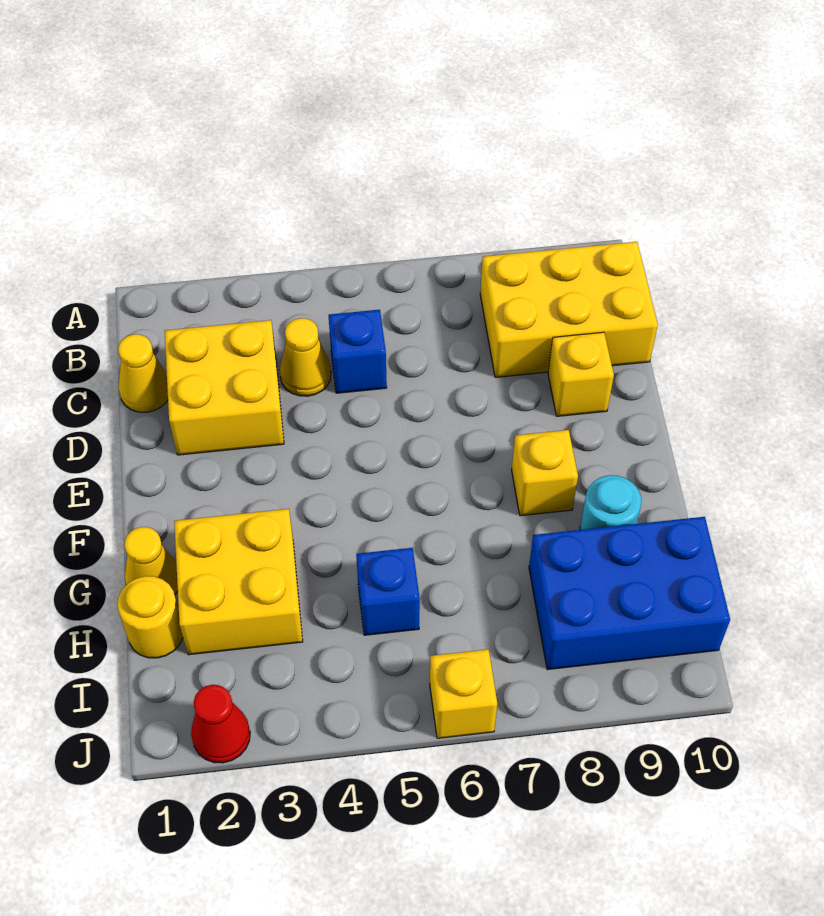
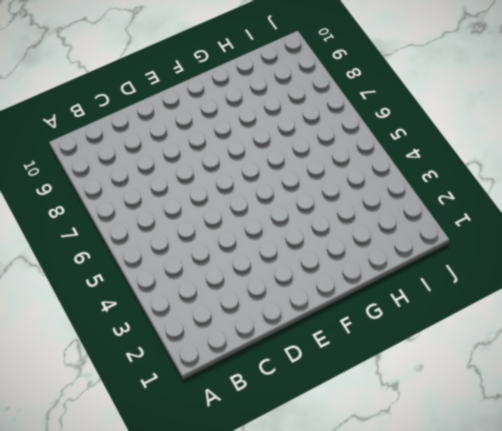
none -> yellow 2x3 brick [480,242,658,377]
none -> yellow 1x1 cone [118,334,168,412]
none -> yellow 2x2 brick [165,320,284,455]

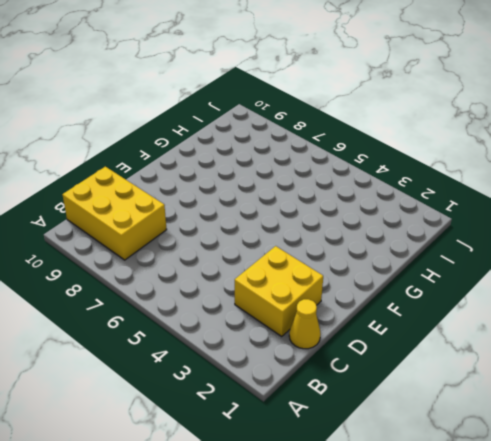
none -> yellow 1x1 cone [280,318,331,396]
none -> blue 1x1 brick [328,310,387,393]
none -> yellow 1x1 brick [548,332,614,416]

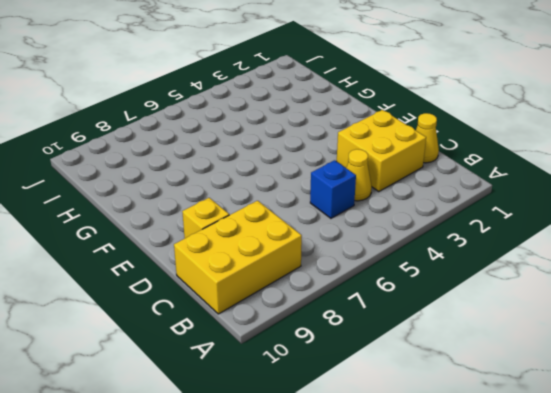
none -> yellow 1x1 brick [512,430,578,516]
none -> yellow 1x1 cone [125,527,178,595]
none -> yellow 2x2 brick [174,509,303,655]

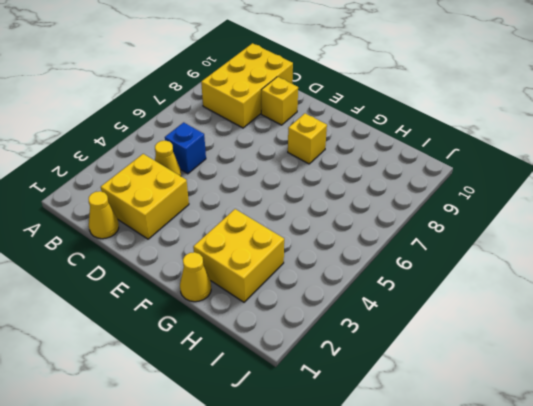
none -> cyan 1x1 round brick [580,475,641,530]
none -> yellow 1x1 round brick [117,576,183,658]
none -> blue 1x1 brick [356,548,420,635]

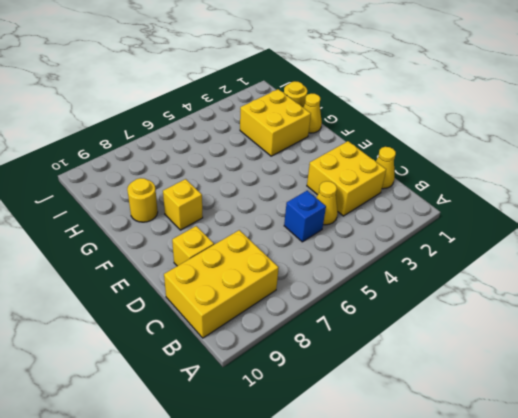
yellow 1x1 round brick [127,178,158,222] -> cyan 1x1 round brick [580,475,641,530]
none -> blue 1x1 brick [356,548,420,635]
none -> blue 2x3 brick [529,517,730,670]
none -> red 1x1 cone [191,685,250,763]

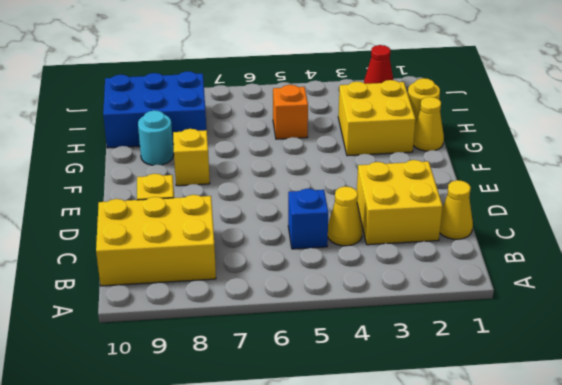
orange 1x1 brick [273,85,308,139] -> blue 1x1 brick [356,548,420,635]
none -> yellow 1x1 brick [430,649,497,738]

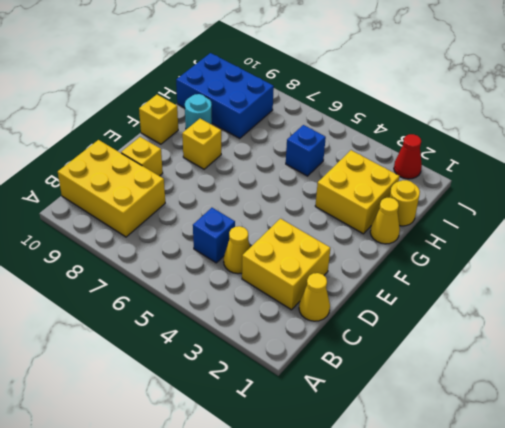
yellow 1x1 brick [139,95,178,144] -> yellow 1x1 brick moved to [430,649,497,738]

